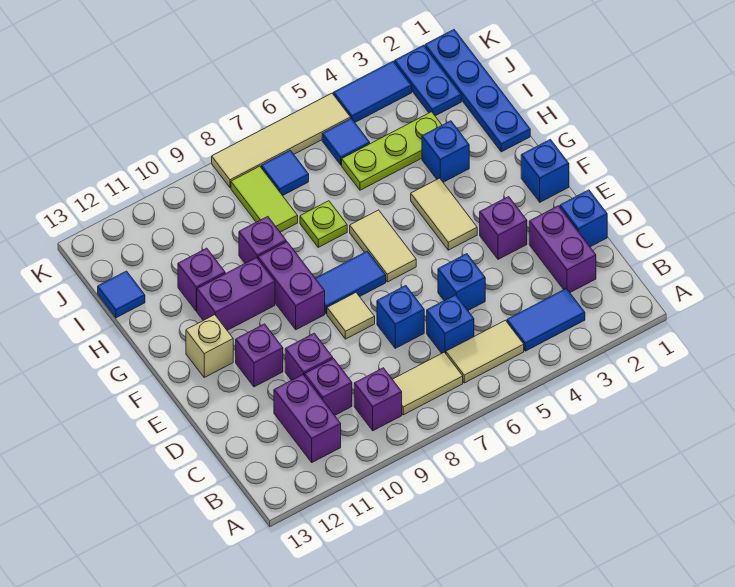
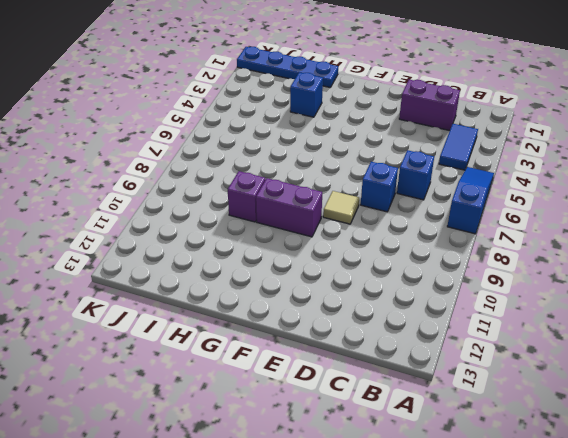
blue 1x3 slope [447,167,494,234] -> none
none -> tan 1x2 tile [446,320,524,383]
none -> tan 1x2 tile [392,352,463,415]
none -> purple 1x1 brick [354,368,402,431]
none -> purple 1x2 brick [274,375,341,462]

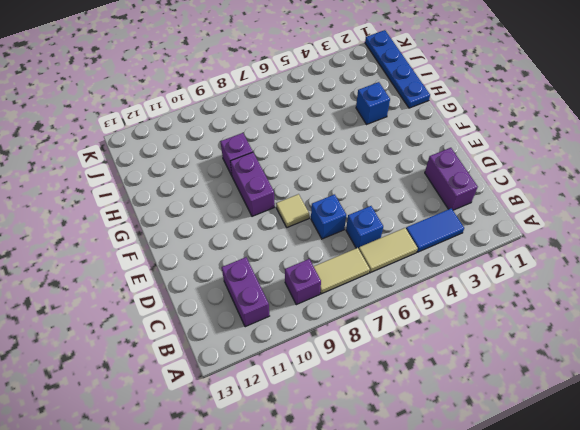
none -> purple 1x1 brick [305,359,352,415]
none -> blue 1x1 brick [560,190,607,247]
none -> blue 1x1 brick [438,254,485,310]
none -> purple 1x1 brick [285,333,333,380]

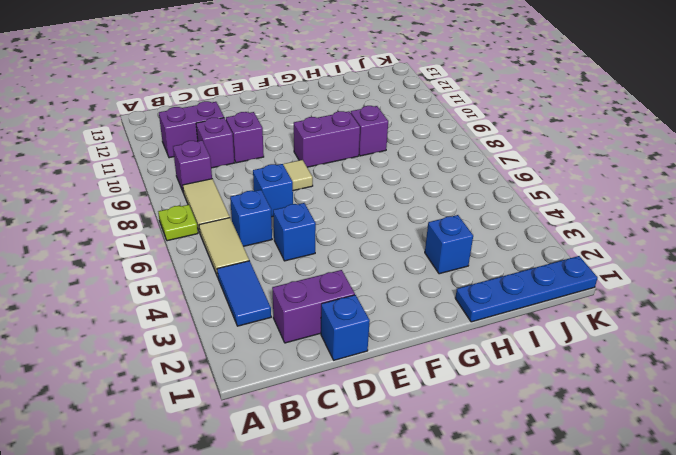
lime 1x1 plate [158,205,198,241] -> lime 1x1 plate moved to [300,201,347,247]
none -> purple 1x1 brick [480,197,527,259]
none -> purple 1x1 brick [236,324,283,387]
none -> blue 1x1 brick [521,139,569,202]
none -> tan 1x2 tile [411,178,477,250]

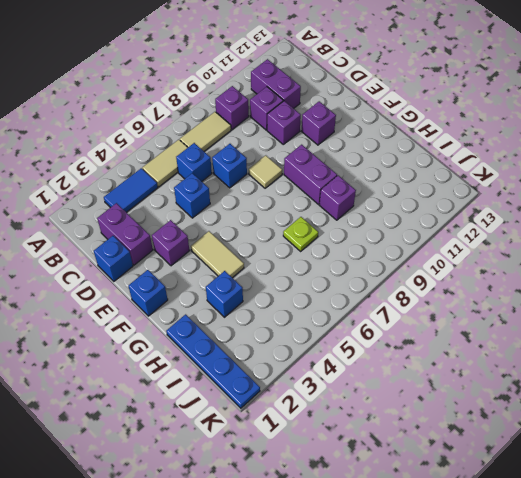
none -> tan 1x2 tile [350,210,416,282]
none -> blue 1x2 tile [315,251,386,314]
none -> tan 1x1 brick [186,315,233,377]
none -> purple 1x2 brick [197,258,275,330]

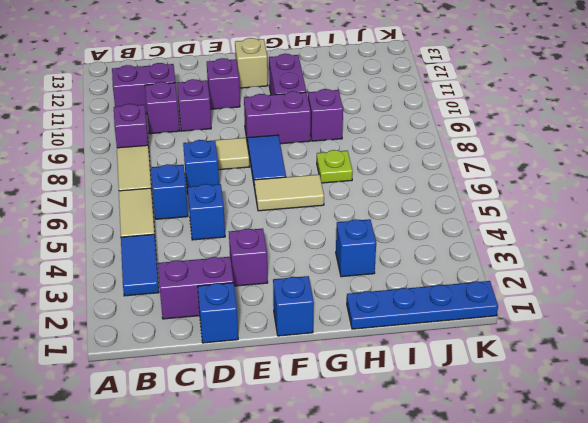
none -> tan 1x2 tile [411,178,477,250]
none -> purple 1x1 brick [178,248,225,311]
none -> lime 1x3 plate [342,112,442,190]
none -> lime 1x2 tile [231,166,298,232]

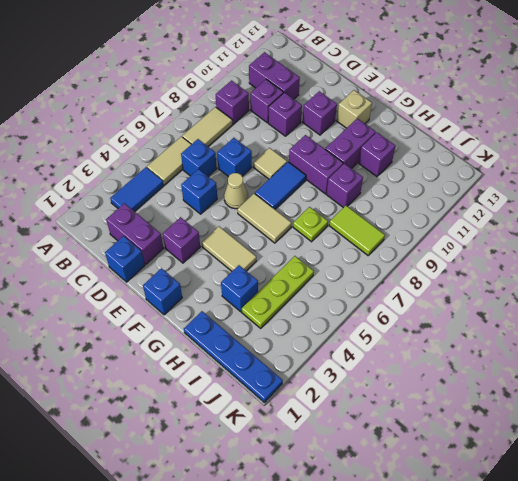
tan 1x1 cone [224,173,248,209] -> none
none -> blue 1x1 tile [98,271,145,318]
none -> blue 1x2 plate [395,45,461,116]
none -> blue 1x1 tile [322,118,370,165]
none -> blue 1x1 tile [261,150,309,196]

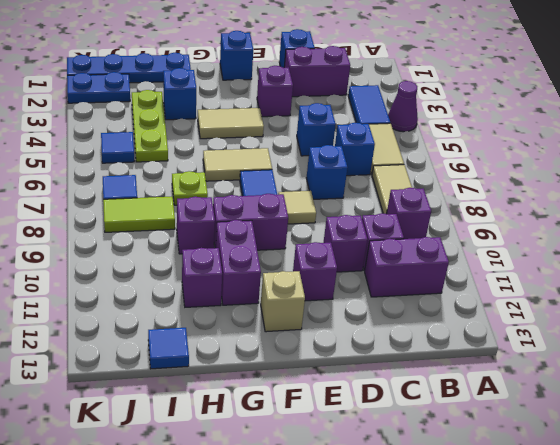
purple 1x1 cone [388,81,418,132] -> none
none -> blue 1x2 tile [334,62,412,122]
none -> tan 1x4 tile [212,93,351,188]

